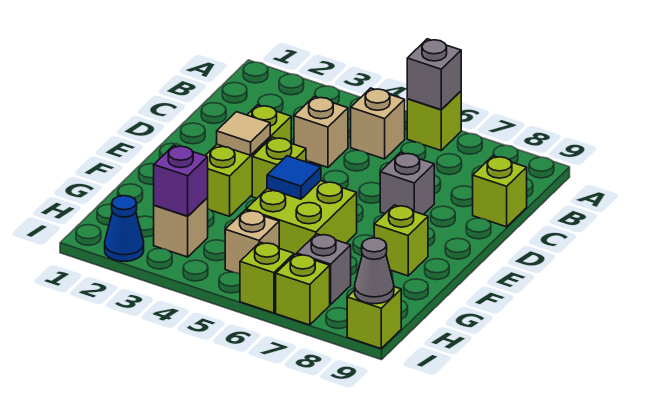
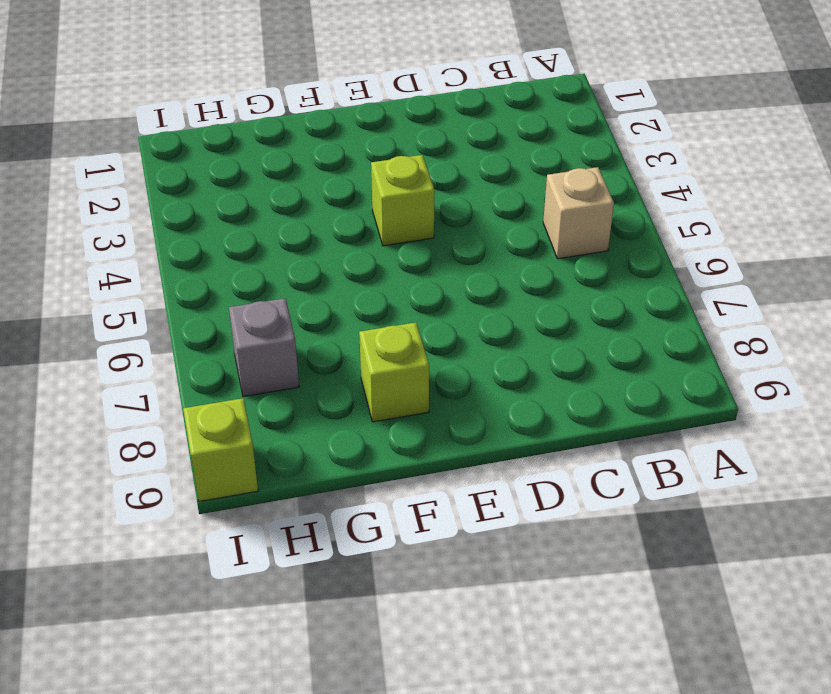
none -> lime 1x1 brick [407,91,461,150]
none -> tan 1x1 brick [294,97,348,167]
none -> lime 1x1 brick [473,156,527,227]

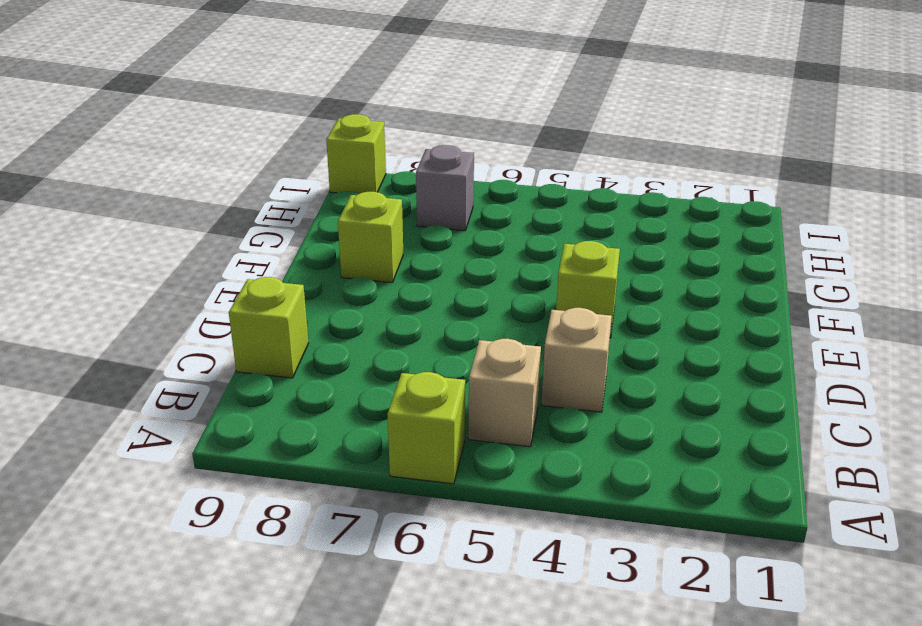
none -> lime 1x3 brick [205,105,291,216]
none -> grey 1x1 brick [380,153,434,215]
none -> lime 2x2 brick [246,181,357,255]

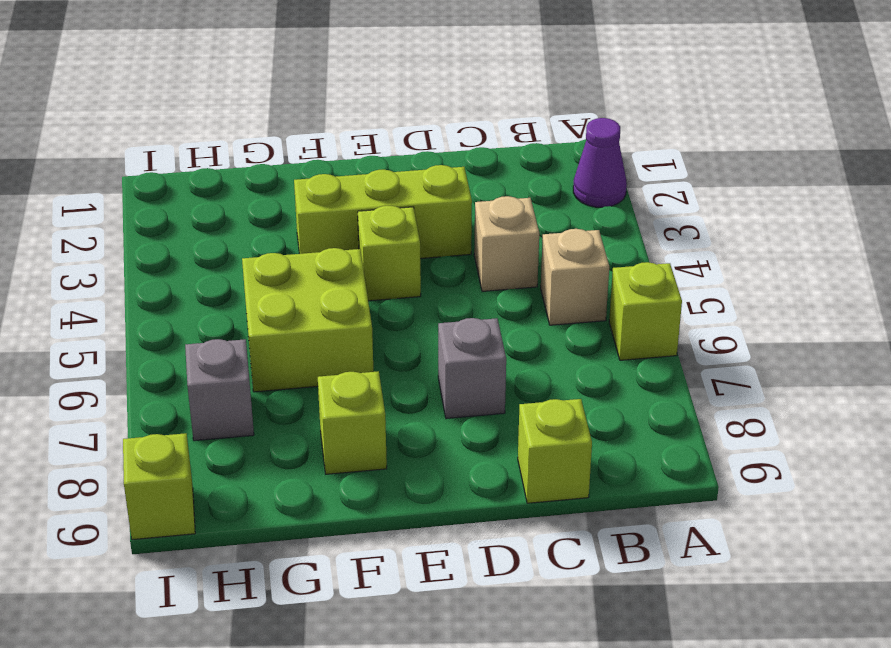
purple 1x1 cone [573,118,627,207] -> none
none -> tan 1x1 brick [154,198,208,257]
none -> tan 1x1 brick [225,210,279,274]
none -> blue 1x1 cone [105,196,144,261]

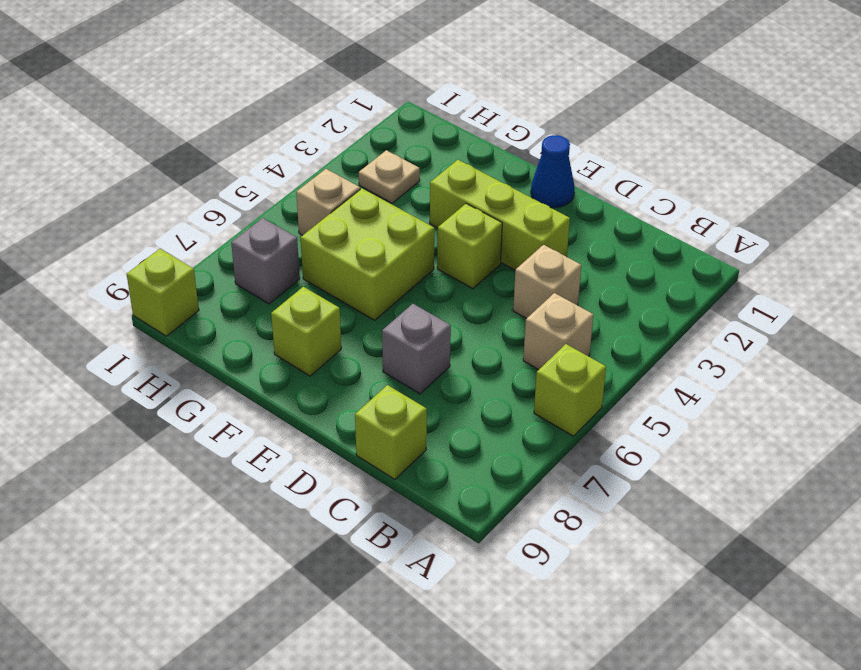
blue 1x1 cone [531,135,575,208] -> blue 1x1 cone moved to [105,196,144,261]
tan 1x1 plate [359,150,420,203] -> tan 1x1 brick [154,198,208,257]
none -> lime 1x1 brick [240,242,294,313]
none -> lime 1x1 brick [276,254,330,325]
none -> grey 1x1 brick [407,39,461,110]

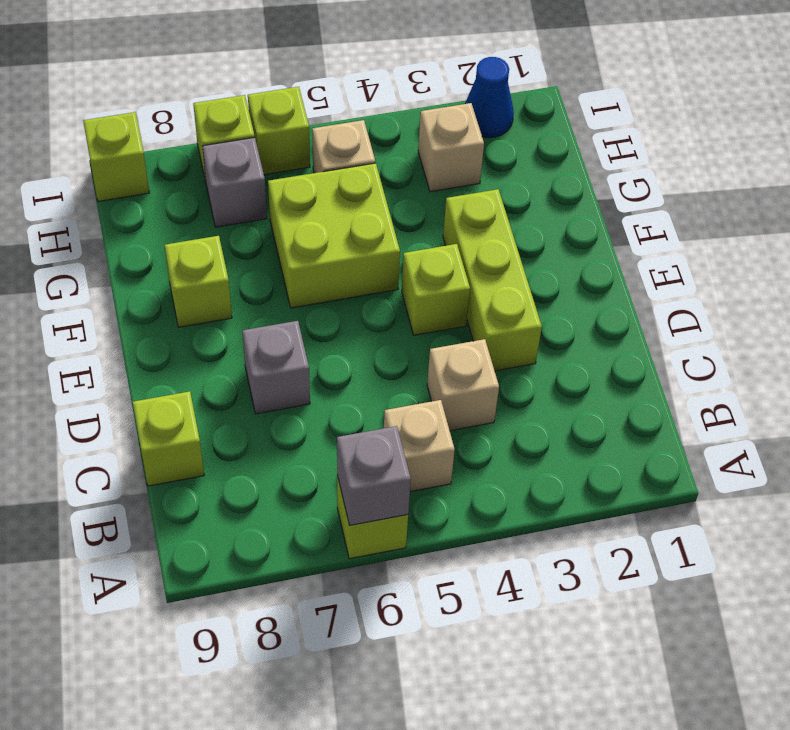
none -> tan 1x1 tile [216,112,270,155]
none -> blue 1x1 tile [267,156,321,199]
none -> purple 1x1 brick [154,145,208,216]

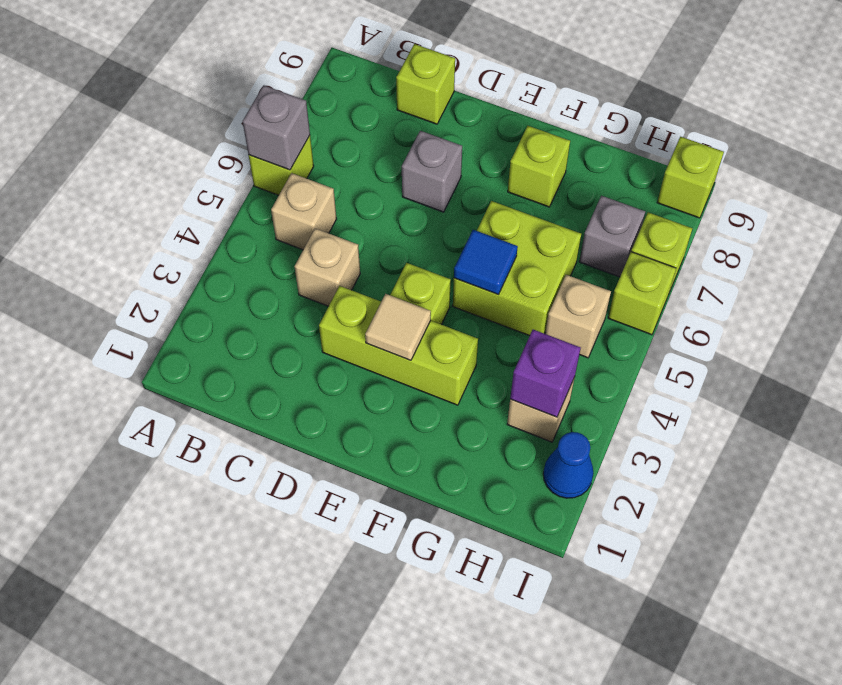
none -> grey 1x1 cone [355,238,394,304]

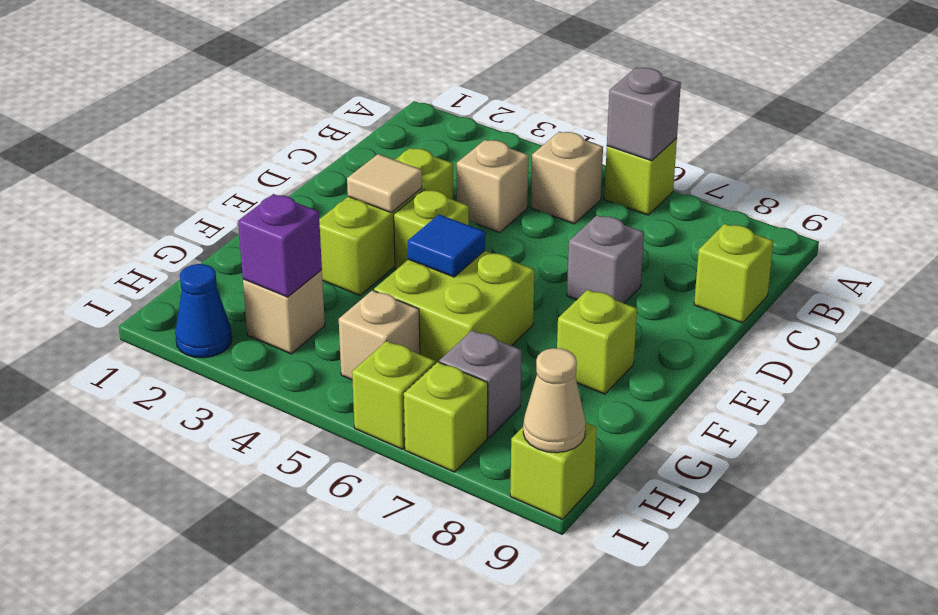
tan 1x1 cone [523,348,586,453] -> grey 1x1 cone [355,238,394,304]

